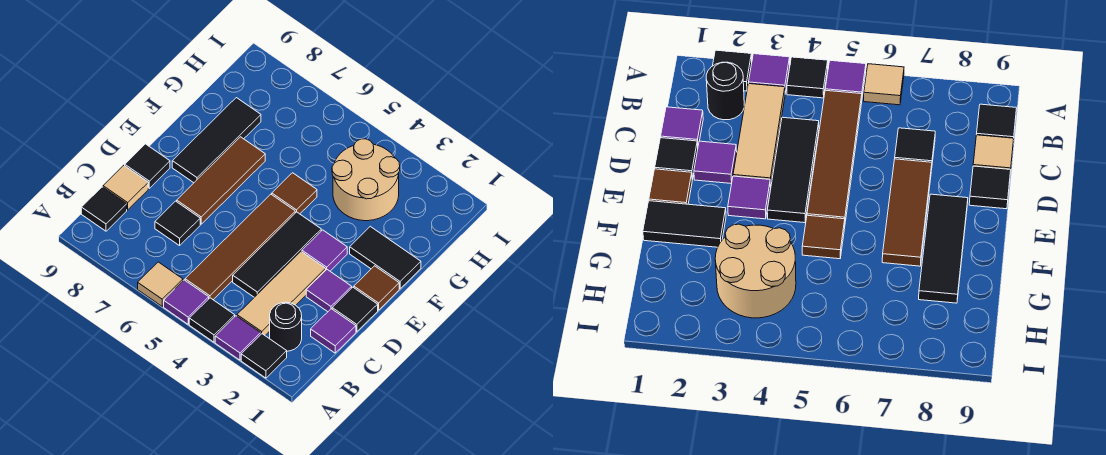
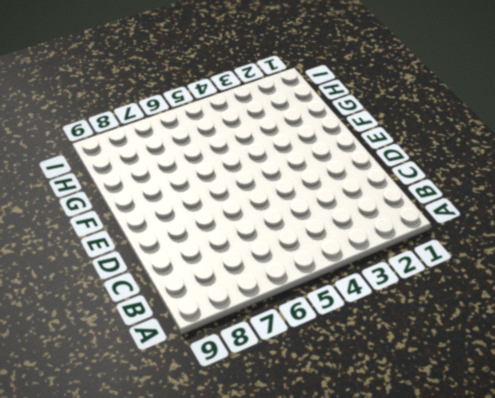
none -> black 1x1 tile [241,334,287,378]
none -> purple 1x1 tile [215,316,261,360]
none -> black 1x1 tile [189,298,235,342]

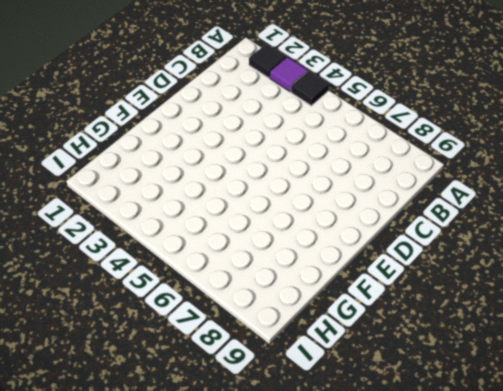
none -> purple 1x1 tile [164,280,209,324]
none -> tan 1x1 tile [138,262,183,306]
none -> black 1x1 round brick [270,302,302,351]

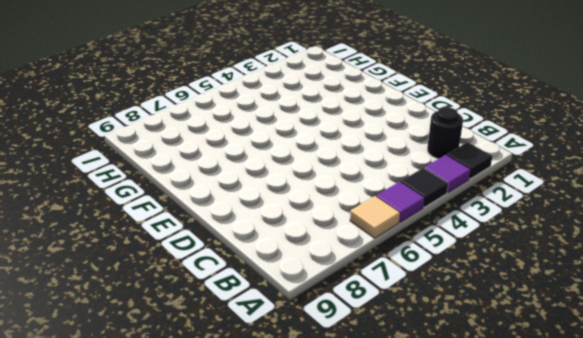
none -> tan 1x3 tile [237,252,326,335]
none -> brown 1x4 tile [185,194,295,300]
none -> black 1x1 tile [81,187,127,231]

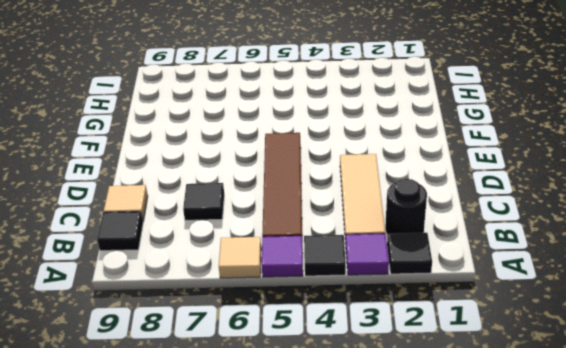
none -> purple 1x1 tile [311,309,356,353]
none -> black 1x3 tile [233,212,321,297]
none -> black 1x1 tile [332,287,378,332]

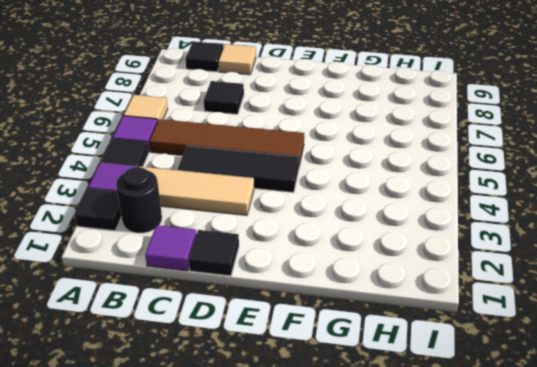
none -> purple 1x1 tile [306,270,352,312]
none -> brown 1x3 tile [177,137,265,224]
none -> black 1x1 tile [125,144,170,188]

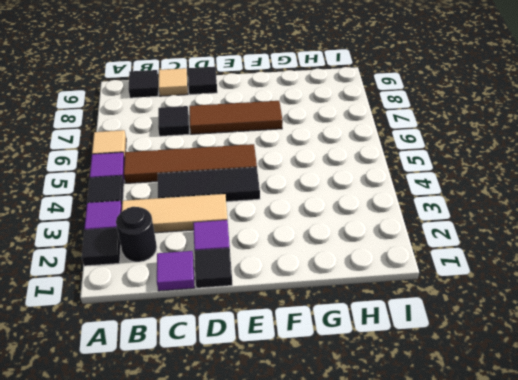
none -> brown 1x1 tile [354,266,399,310]
none -> purple 1x1 tile [302,230,347,271]
none -> black 1x3 tile [172,98,261,183]

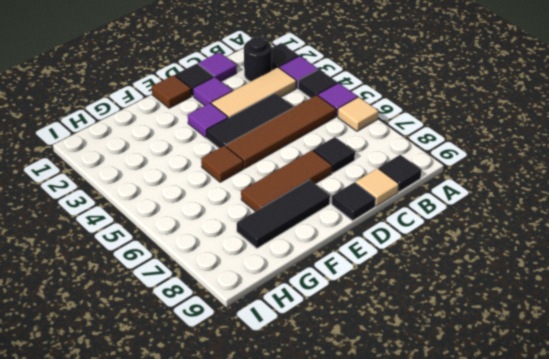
none -> black 1x2 tile [350,226,421,289]
none -> tan 2x2 round brick [332,139,400,221]

